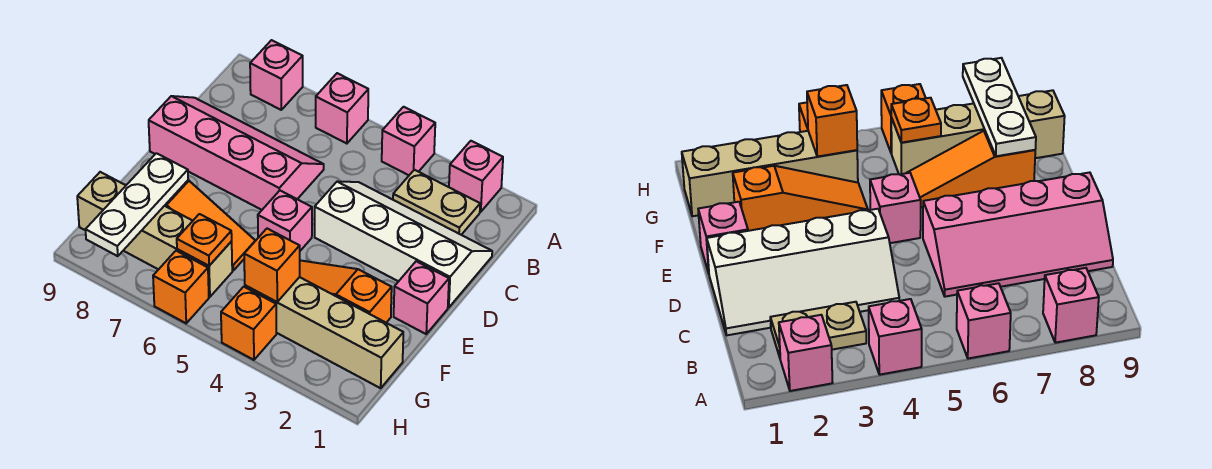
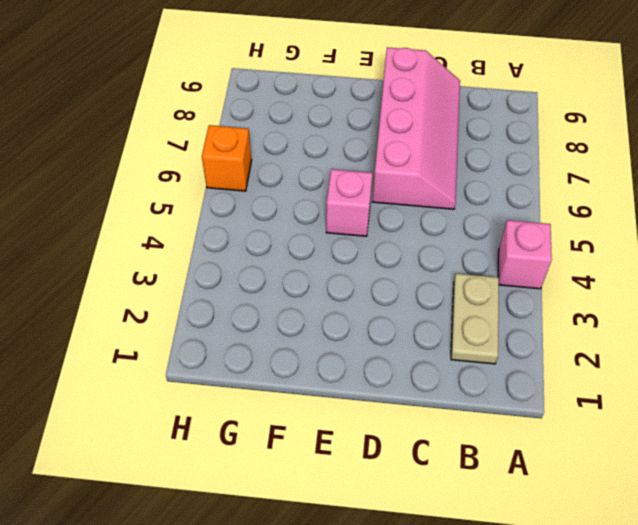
none -> pink 1x1 brick [449,141,503,212]
none -> pink 1x1 brick [316,73,368,144]
none -> pink 1x1 brick [250,40,303,110]

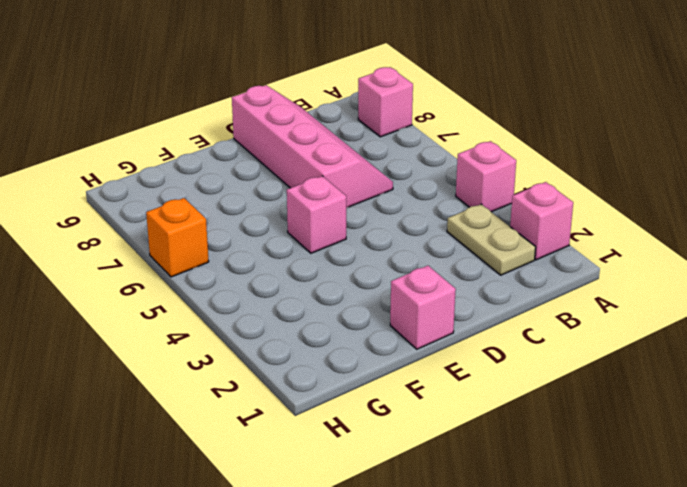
none -> pink 1x1 brick [316,73,368,144]
none -> white 2x4 slope [315,181,492,308]
none -> orange 1x3 slope [300,260,392,323]

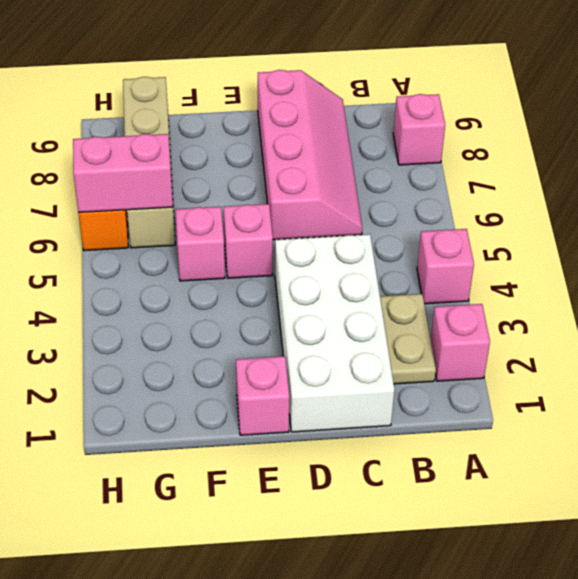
white 2x4 brick [275,234,394,432] -> white 2x4 slope [315,181,492,308]
pink 1x1 brick [175,207,225,281] -> pink 1x1 brick moved to [316,73,368,144]
pink 1x2 brick [73,134,173,212] -> orange 1x1 plate [177,214,232,266]
none -> orange 1x3 slope [300,260,392,323]
none -> orange 1x3 slope [165,180,255,270]
none -> tan 1x4 brick [245,277,403,388]

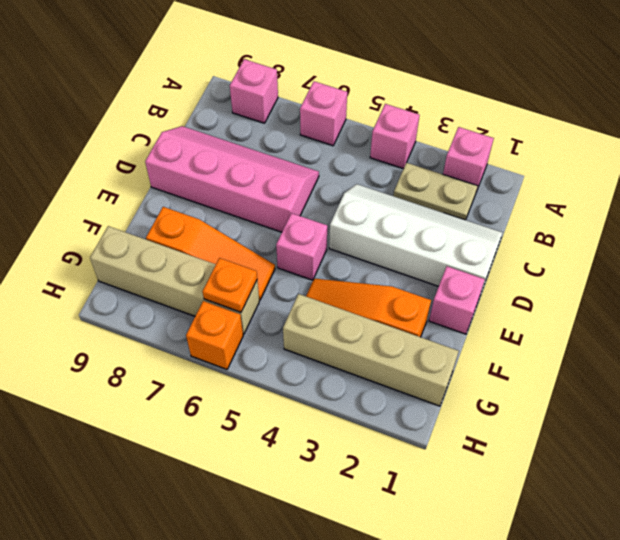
none -> orange 1x1 brick [221,287,276,360]
none -> white 1x3 plate [86,153,188,256]
none -> orange 1x1 brick [244,229,300,302]

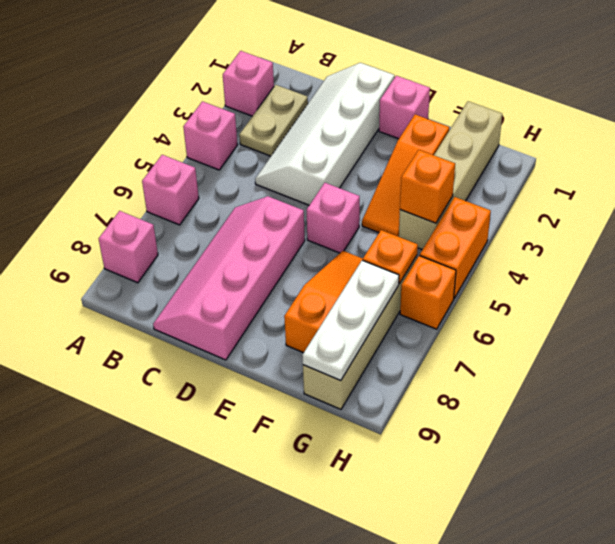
white 1x3 plate [302,260,399,381] -> white 1x3 plate turned to [86,153,188,256]
orange 1x2 brick [420,197,491,298] -> orange 1x1 brick [221,287,276,360]

